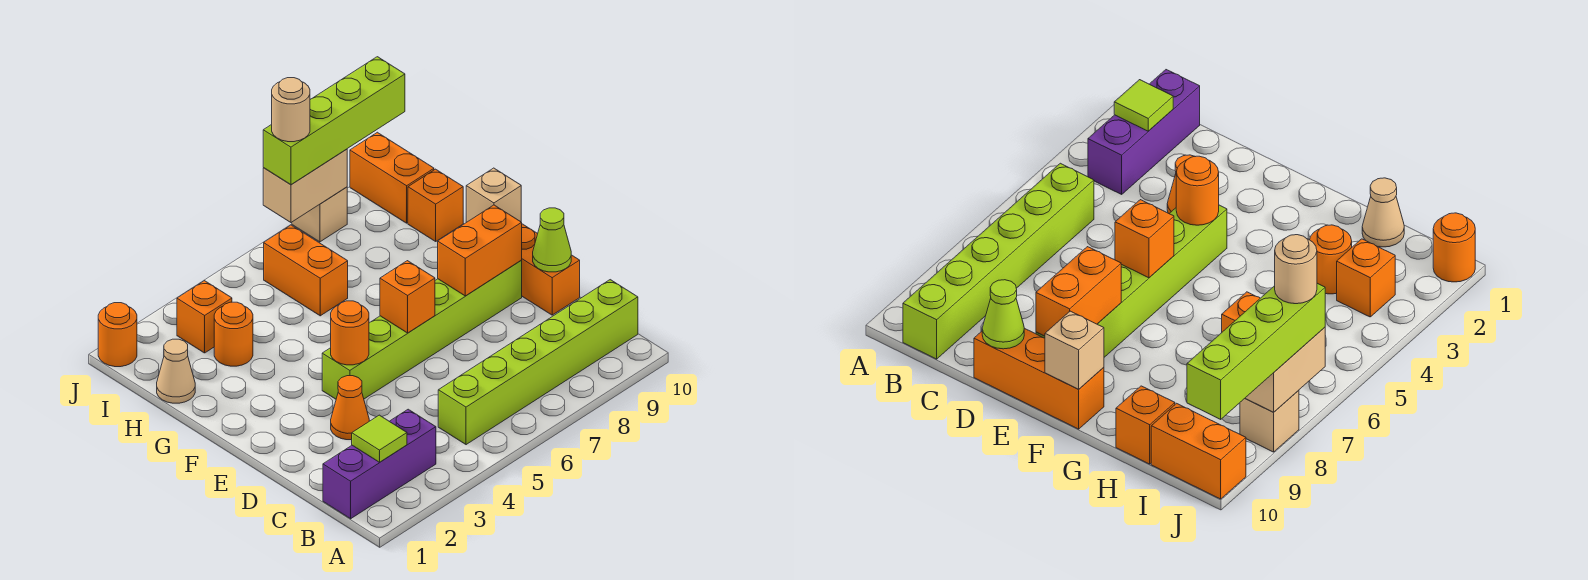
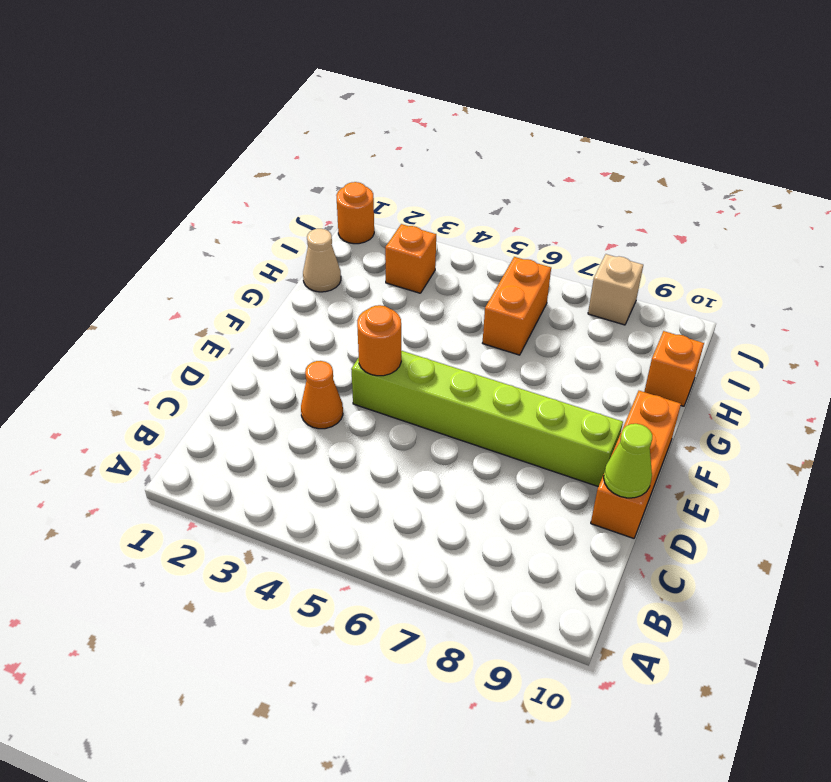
none -> purple 1x3 brick [323,409,436,519]
none -> lime 1x6 brick [438,280,638,445]
none -> orange 1x1 round brick [214,302,253,366]

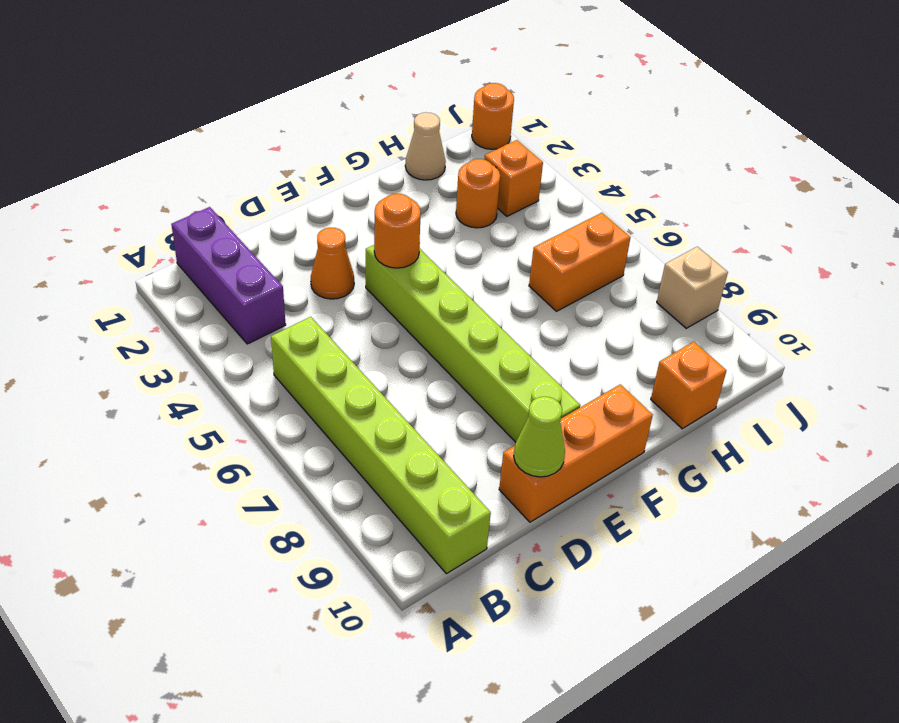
none -> orange 1x2 brick [350,132,434,223]
none -> lime 1x1 tile [352,415,407,462]
none -> orange 1x1 brick [380,261,435,333]

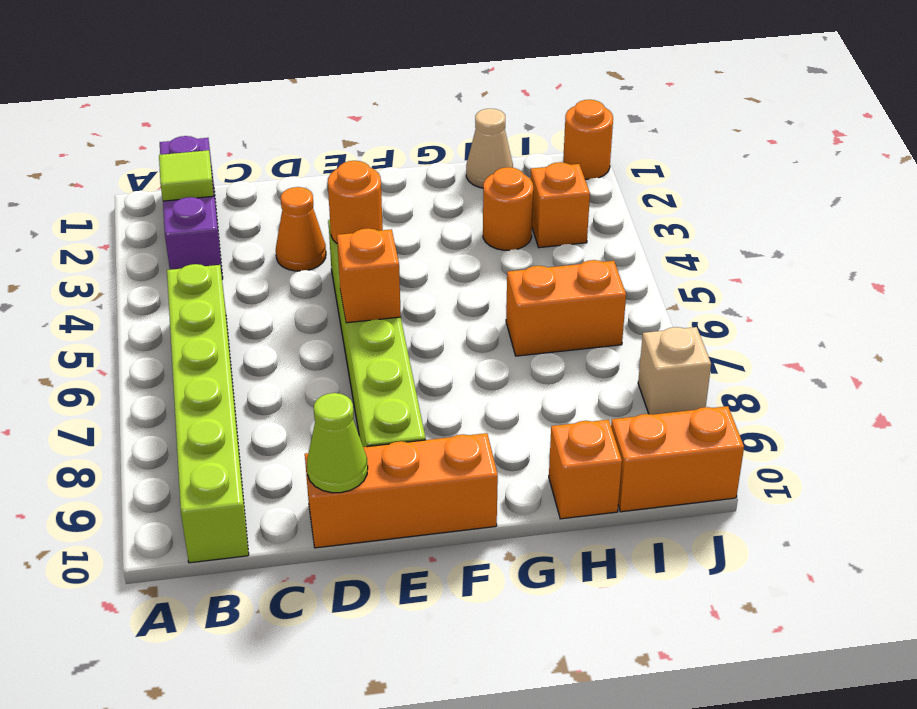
none -> orange 1x2 brick [438,205,522,296]
none -> tan 1x1 brick [466,168,521,222]
none -> tan 1x2 brick [263,149,347,222]

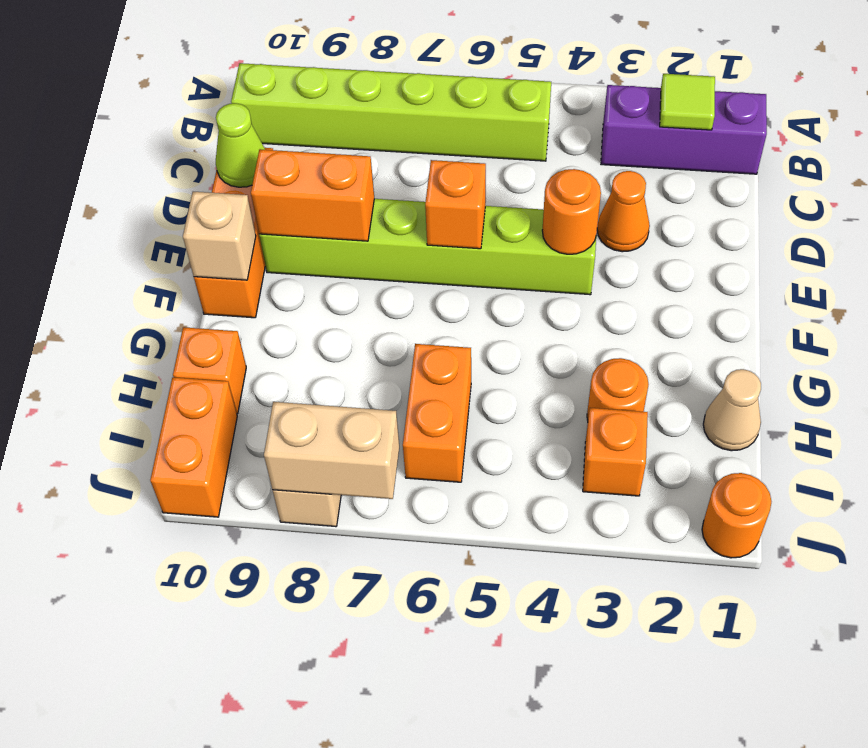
none -> lime 1x4 brick [263,57,405,185]
none -> tan 1x1 round brick [272,78,310,142]

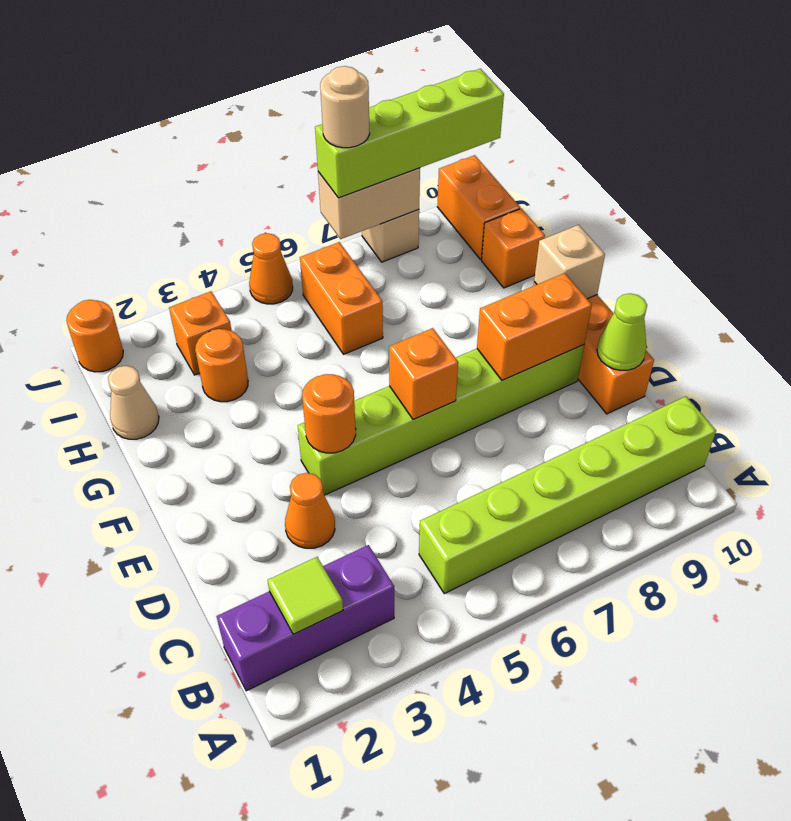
orange 1x1 cone [249,233,293,304] -> none

